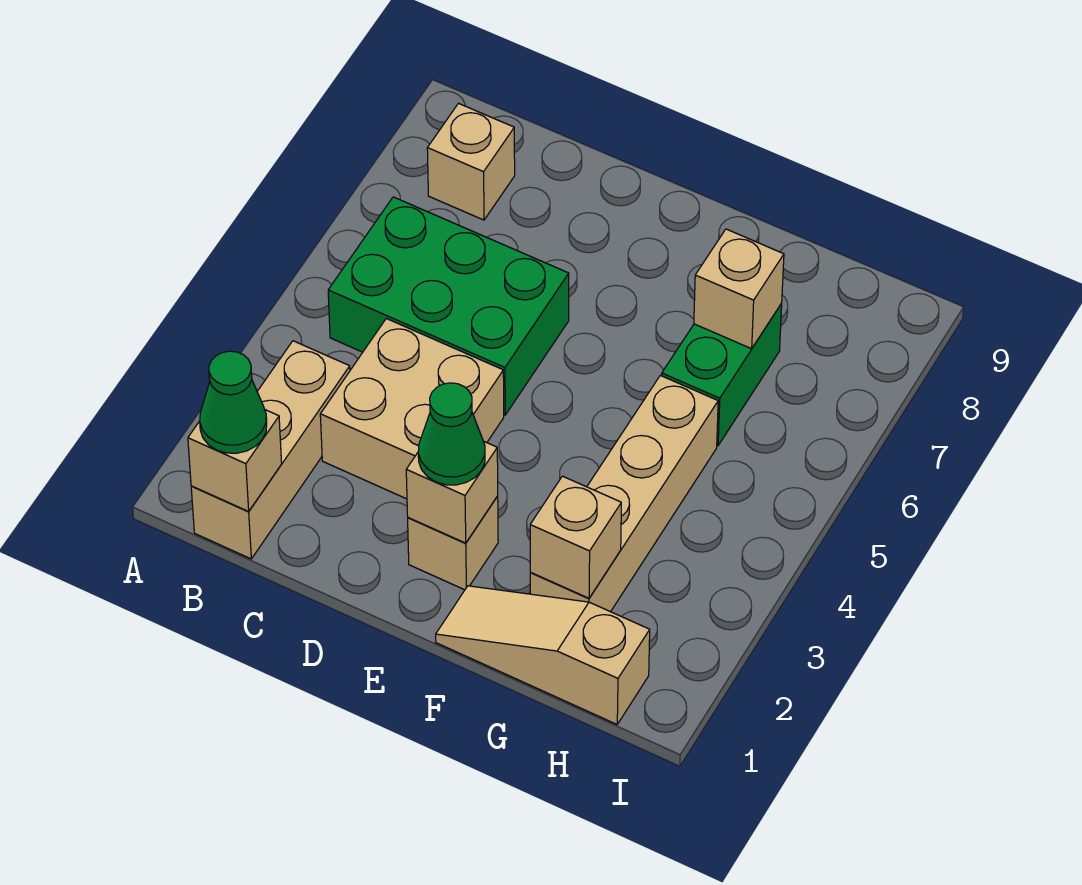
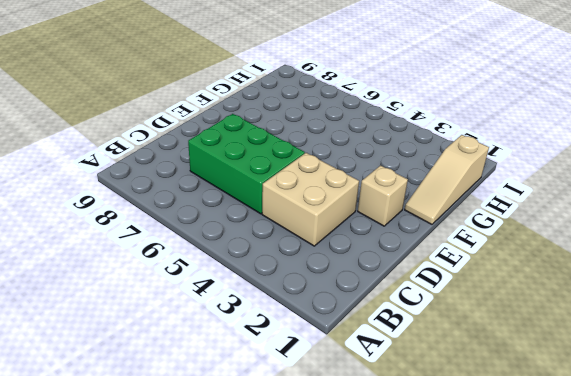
green 2x3 brick [188,114,305,214] -> green 2x3 brick turned to [328,197,569,415]
none -> tan 1x3 brick [191,341,350,559]
none -> tan 1x1 brick [427,103,515,220]
none -> tan 1x4 brick [530,375,718,612]

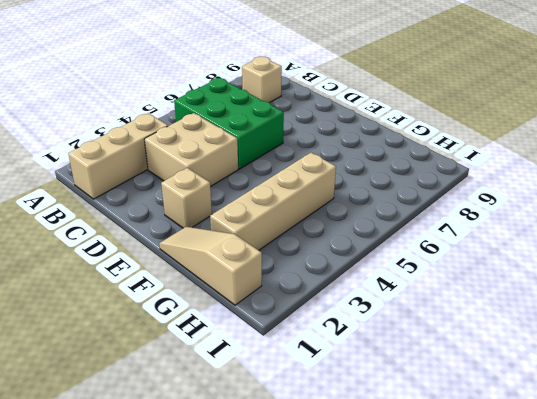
none -> green 1x2 brick [662,303,782,446]
none -> tan 1x1 brick [188,410,282,511]
none -> tan 1x1 brick [406,442,498,543]

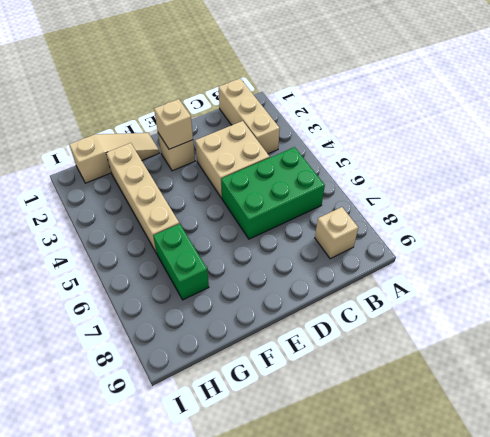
none -> tan 1x1 brick [188,410,282,511]
none -> tan 1x1 brick [530,476,621,598]
none -> tan 1x1 brick [694,229,784,349]

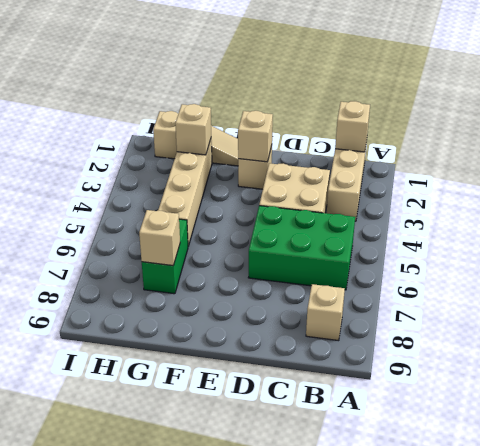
none -> green 1x1 cone [200,351,267,453]
none -> green 1x1 cone [418,383,485,485]

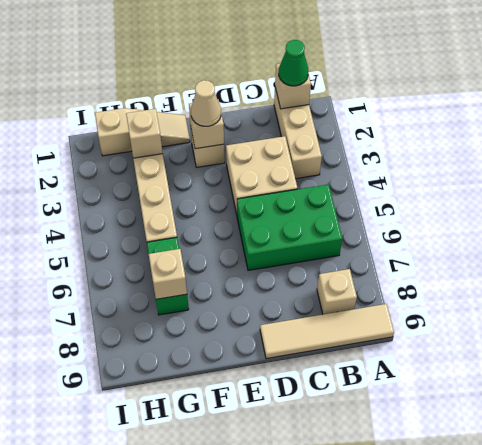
tan 1x4 tile [260,304,394,359] -> none
tan 1x1 cone [191,80,221,126] -> green 1x1 cone [418,383,485,485]

